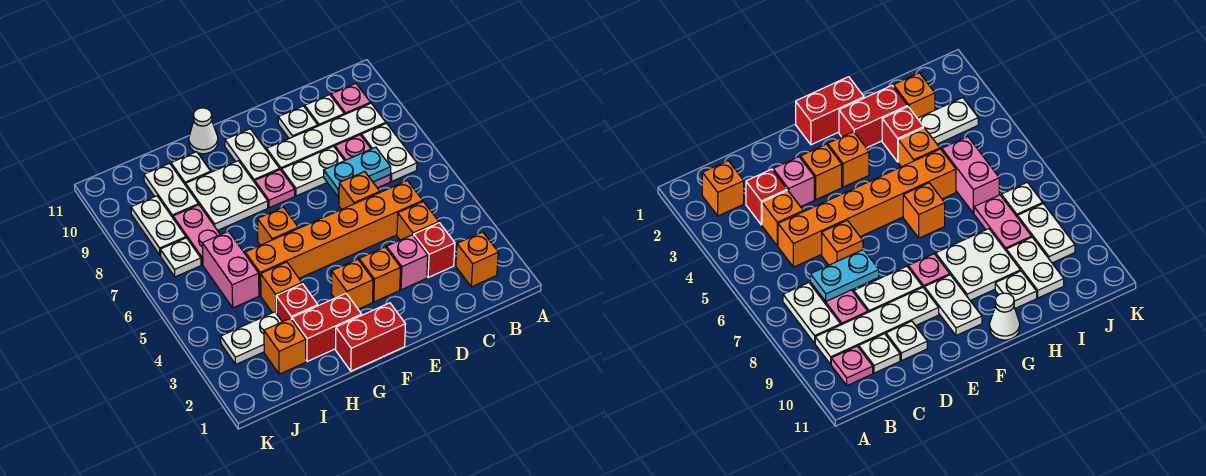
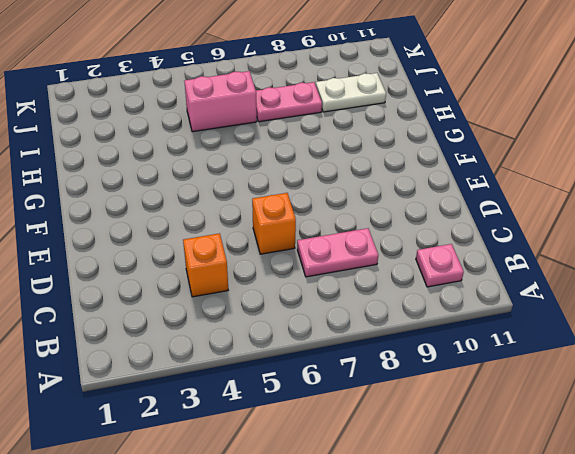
none -> orange 1x1 brick [456,232,498,287]
none -> white 1x2 plate [361,123,417,181]
none -> white 1x4 plate [267,103,386,171]
none -> red 1x1 brick [414,223,455,278]

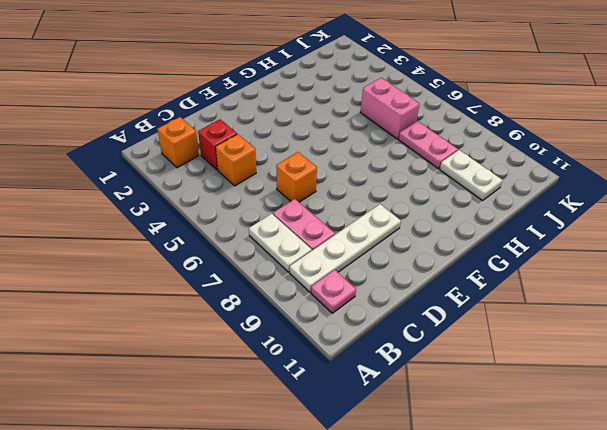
none -> orange 1x6 brick [245,181,423,296]
none -> white 1x1 plate [305,95,344,126]
none -> pink 1x1 brick [386,235,428,290]
none -> white 1x2 plate [282,146,344,196]

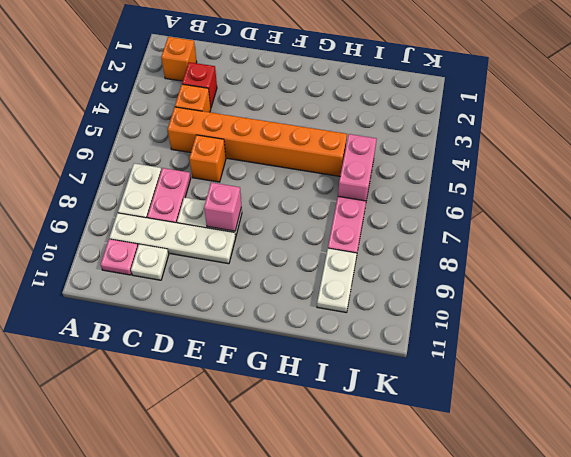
pink 1x1 brick [204,183,241,231] -> pink 1x1 brick moved to [386,235,428,290]
none -> white 1x1 plate [278,106,318,138]
none -> orange 1x1 brick [359,247,401,302]
none -> red 1x2 brick [336,303,406,371]
none -> orange 1x1 brick [331,259,373,309]

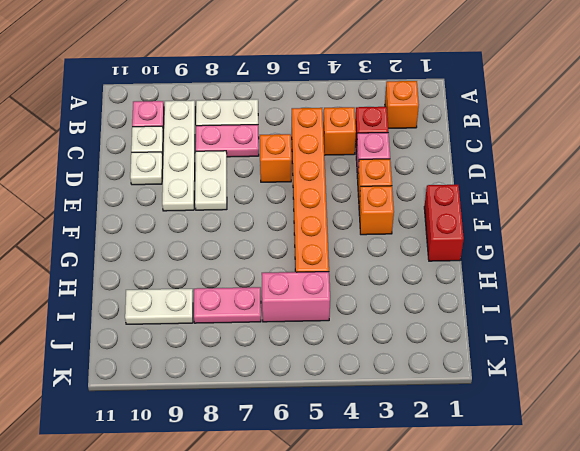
none -> pink 1x1 plate [255,170,295,208]
none -> white 1x2 plate [225,129,280,183]
none -> red 1x2 brick [292,293,362,362]
none -> orange 1x1 brick [258,207,298,245]

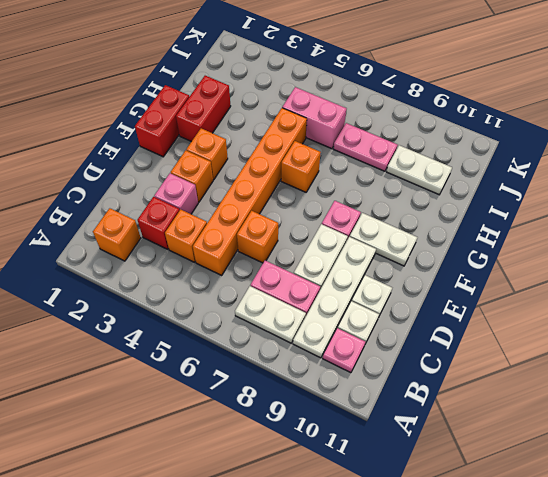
none -> white 2x2 plate [186,161,268,230]
none -> white 1x1 cone [189,108,218,154]
none -> red 1x1 brick [276,284,318,322]
none -> orange 1x1 brick [261,262,302,313]

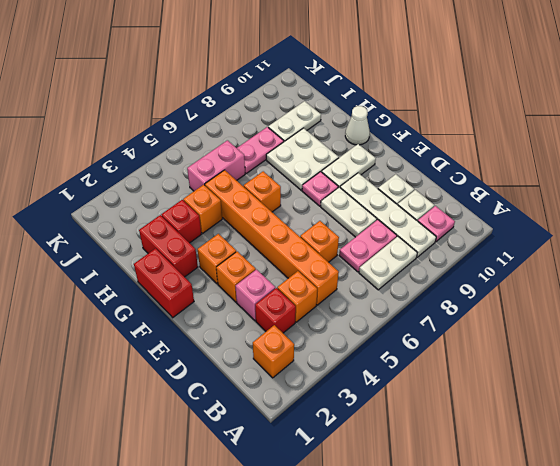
none -> white 1x1 plate [171,152,211,185]
none -> orange 1x1 brick [264,318,306,374]
none -> white 1x2 plate [221,312,282,364]
none -> white 1x1 plate [160,238,201,277]

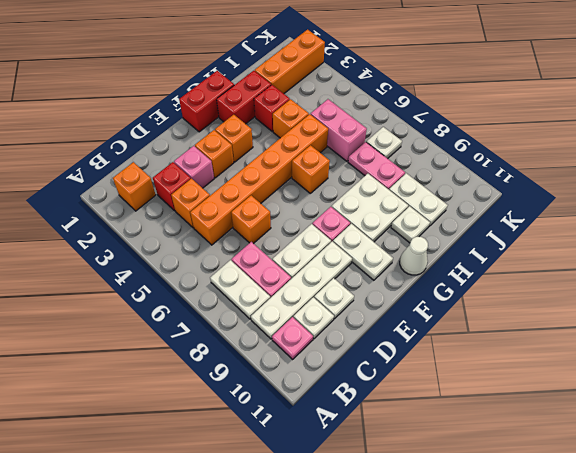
orange 1x3 brick [255,30,325,94] -> orange 1x1 brick [264,318,306,374]
none -> white 1x2 plate [221,312,282,364]
none -> white 1x2 plate [131,196,186,255]
none -> cyan 1x2 plate [324,147,391,197]

